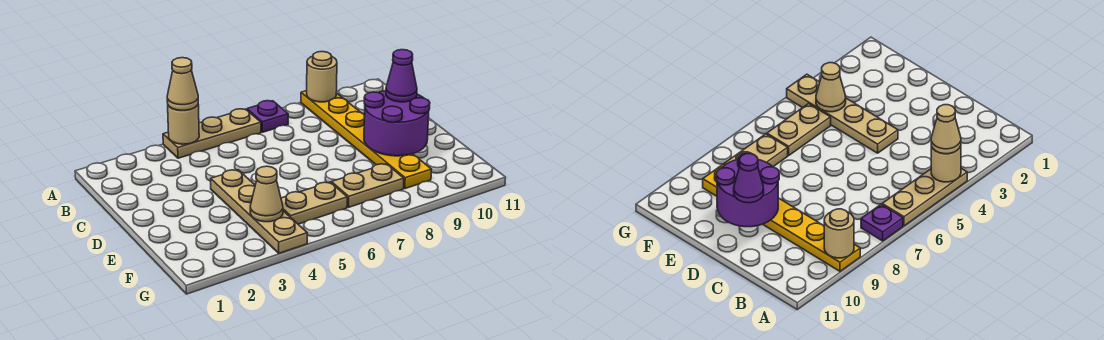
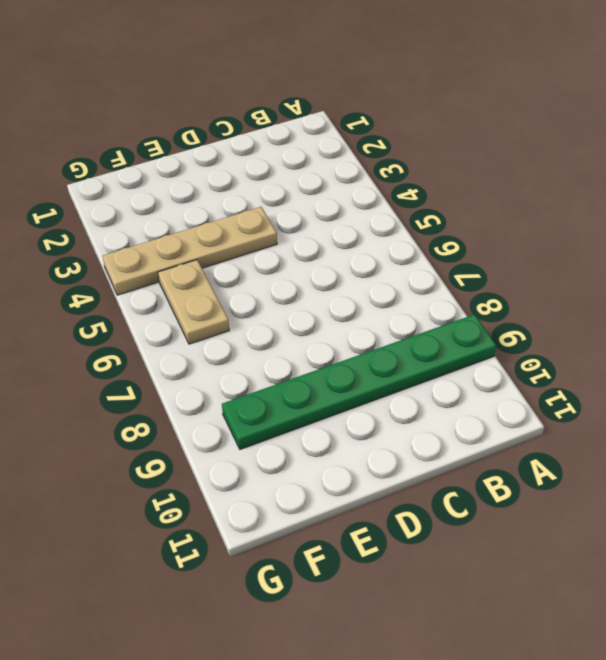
green 1x6 plate [222,314,496,449] -> yellow 1x6 plate [301,91,432,189]
none -> tan 1x3 plate [163,109,261,158]
none -> purple 1x1 plate [247,101,288,132]
none -> tan 1x2 plate [331,164,404,207]

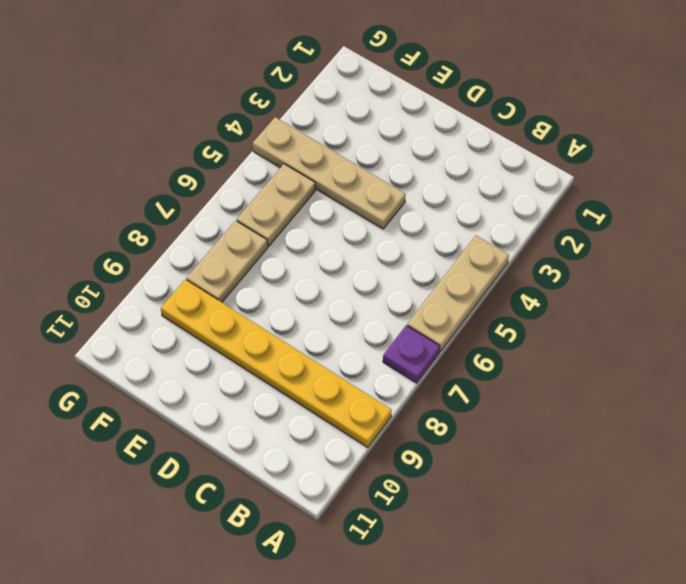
none -> tan 1x1 round brick [168,105,199,144]
none -> tan 1x1 round brick [307,52,337,102]
none -> purple 2x2 round brick [364,91,430,156]

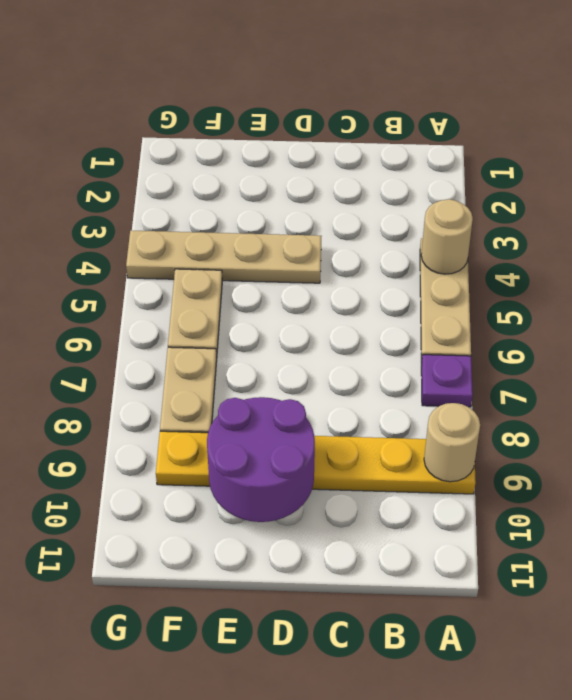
none -> tan 1x1 cone [250,166,283,222]
none -> tan 1x1 cone [167,58,198,110]
none -> purple 1x1 cone [386,50,417,102]

